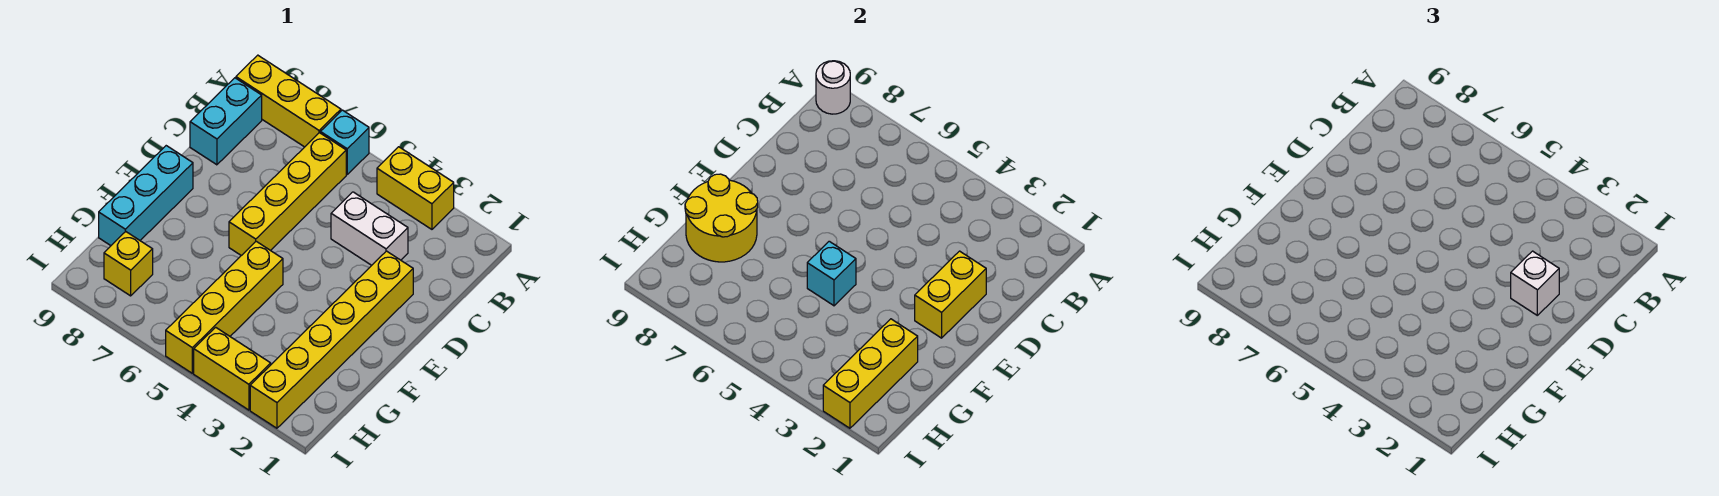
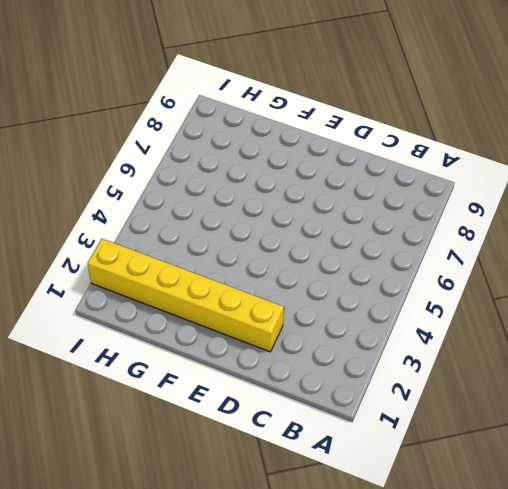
none -> yellow 1x2 brick [377,147,454,229]
none -> cyan 1x1 brick [320,110,369,174]
none -> yellow 1x3 brick [236,55,341,147]

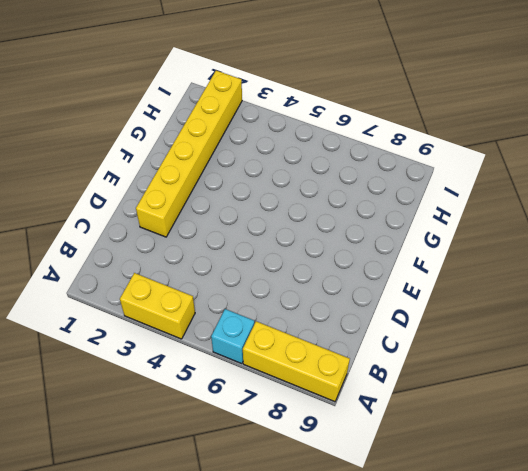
none -> yellow 1x4 brick [229,133,346,256]
none -> cyan 1x2 brick [190,78,262,165]
none -> white 1x2 brick [331,192,408,265]

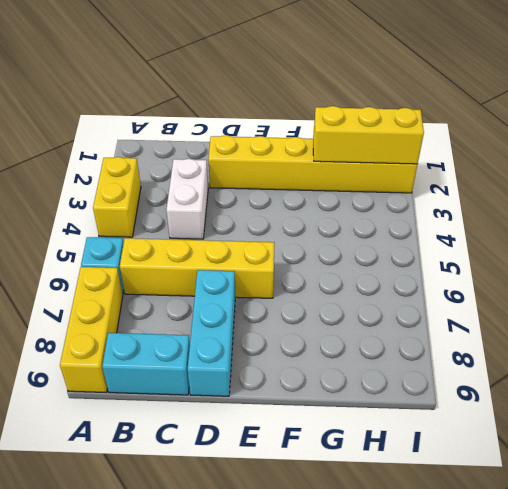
cyan 1x3 brick [188,270,235,396] -> cyan 1x3 brick turned to [99,146,193,246]
none -> yellow 1x4 brick [166,241,283,373]
none -> yellow 1x1 brick [104,232,153,296]
none -> yellow 1x2 brick [194,327,271,410]

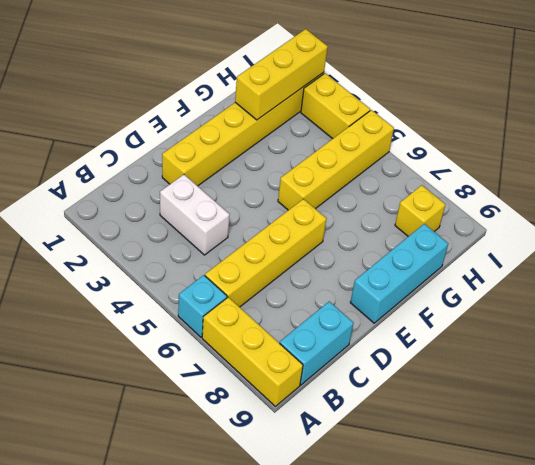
none -> yellow 1x2 brick [377,147,454,229]
none -> white 1x1 round brick [816,61,850,114]
none -> yellow 1x2 brick [915,251,986,338]

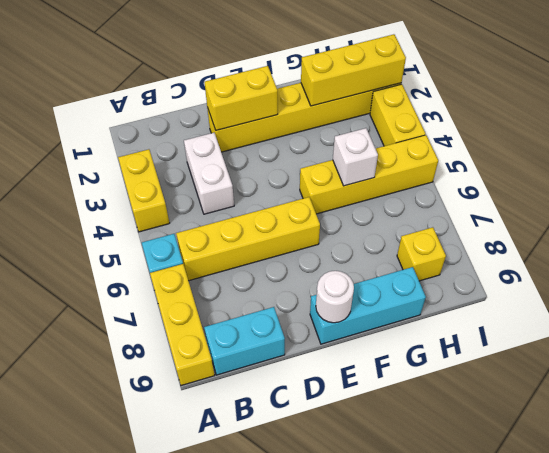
white 1x1 round brick [316,271,354,323] -> white 1x1 round brick moved to [816,61,850,114]
white 1x1 brick [333,128,378,186] -> white 1x1 brick moved to [1511,251,1559,315]
none -> cyan 1x1 brick [807,241,856,306]
none -> yellow 2x2 round brick [685,174,758,262]

